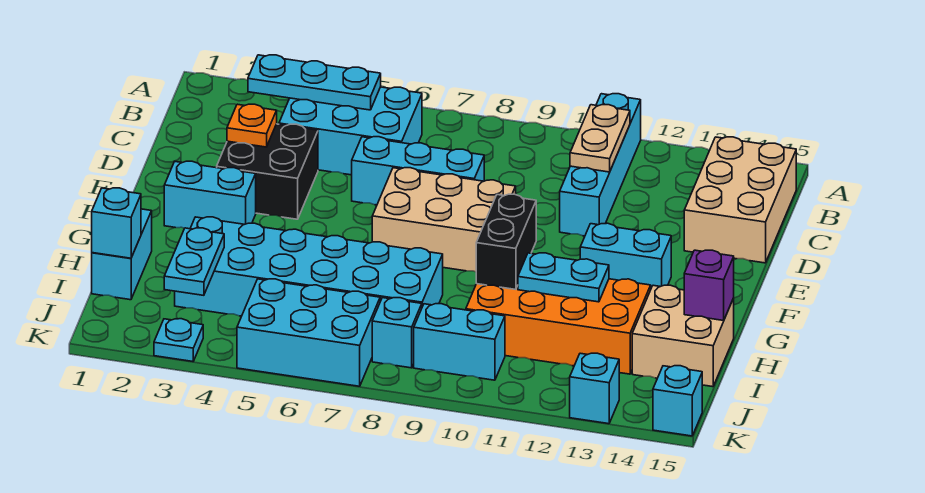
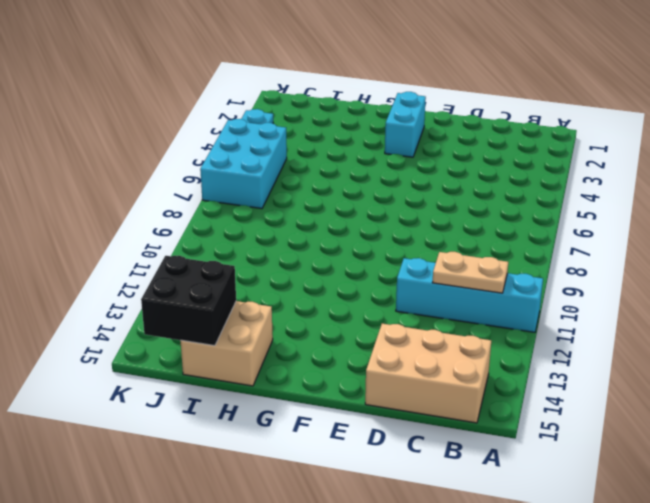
black 2x2 brick [141,256,236,346] -> black 2x2 brick moved to [217,124,318,219]
none -> cyan 2x3 brick [279,87,422,175]
none -> cyan 1x3 brick [352,137,484,205]
none -> tan 2x3 brick [372,168,516,272]

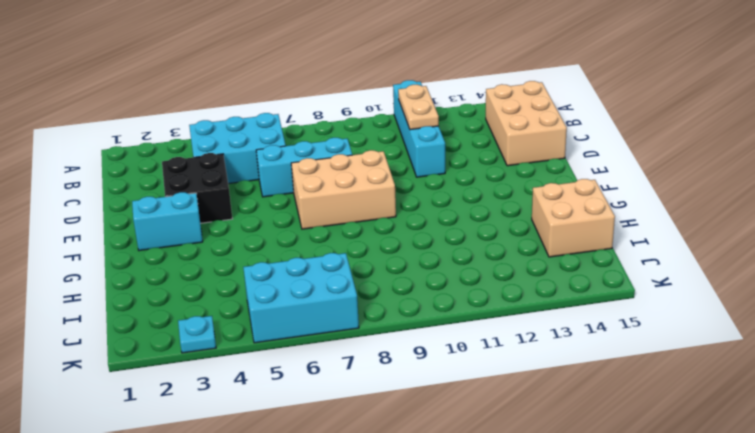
none -> cyan 1x2 brick [580,223,671,288]
none -> cyan 1x2 brick [92,209,152,300]
none -> cyan 2x6 brick [175,217,443,316]

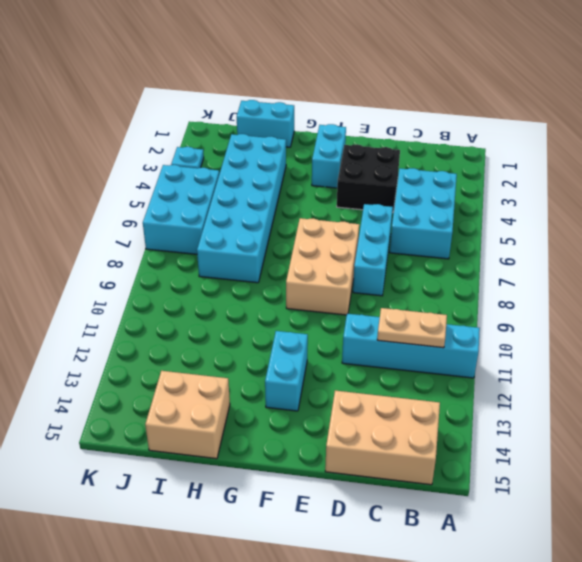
none -> orange 2x4 brick [466,279,651,374]
none -> cyan 1x1 brick [372,298,422,368]
none -> cyan 1x2 brick [414,304,505,380]

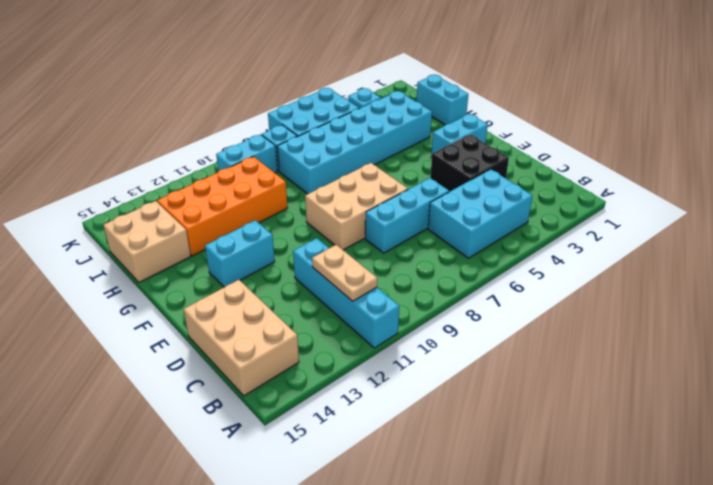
none -> cyan 1x1 brick [570,353,619,424]
none -> cyan 1x1 brick [653,366,702,436]
none -> cyan 1x3 plate [248,55,381,110]

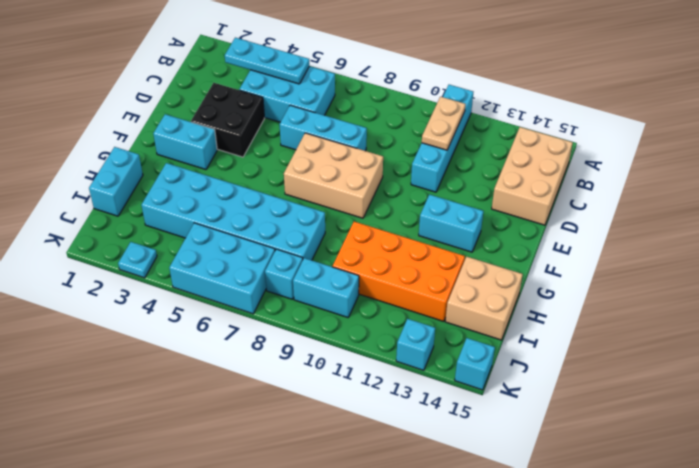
none -> orange 1x1 plate [227,104,277,147]
none -> black 1x2 brick [476,194,536,289]
none -> cyan 1x2 plate [518,253,609,302]

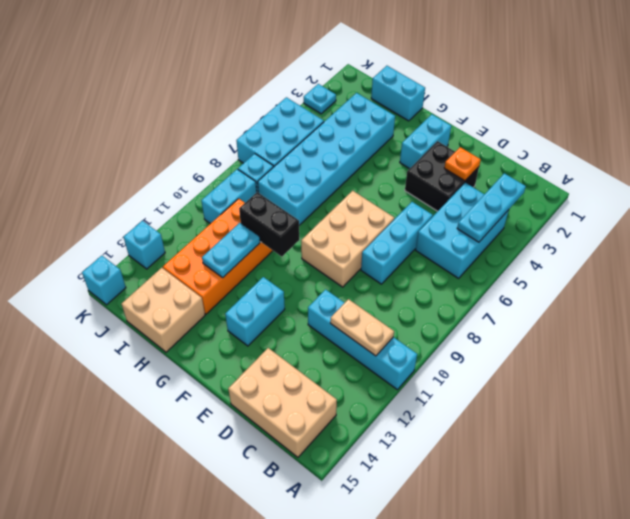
none -> purple 1x1 brick [684,250,734,321]
none -> cyan 1x1 brick [92,188,141,258]
none -> cyan 1x2 plate [164,228,224,295]

